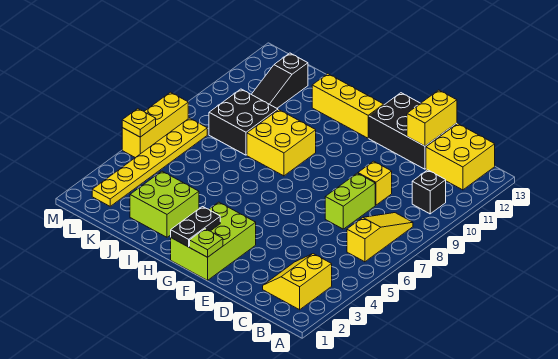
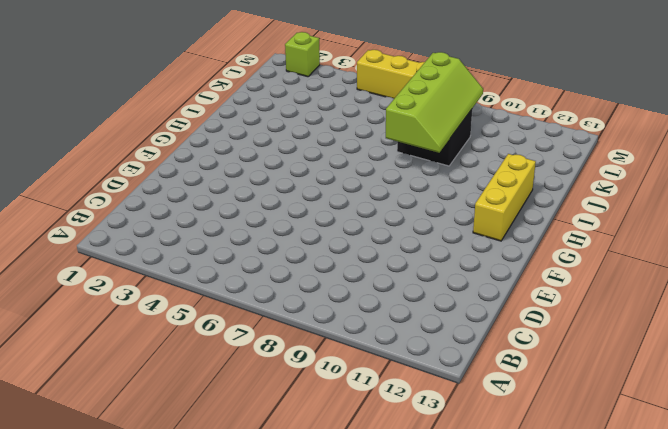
lime 2x4 slope [386,52,483,153] -> none
lime 1x1 brick [285,32,320,77] -> none
none -> yellow 2x2 slope [263,254,332,310]
none -> yellow 1x3 slope [347,213,413,262]
none -> black 1x1 brick [412,170,446,214]

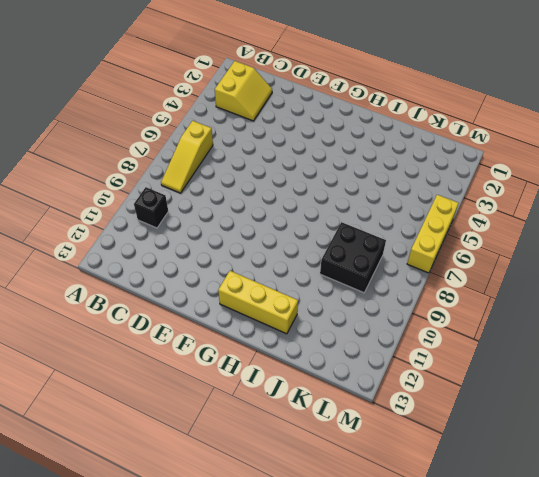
none -> yellow 2x2 brick [426,124,495,190]
none -> lime 1x2 brick [325,173,375,229]
none -> yellow 1x1 brick [358,161,392,205]

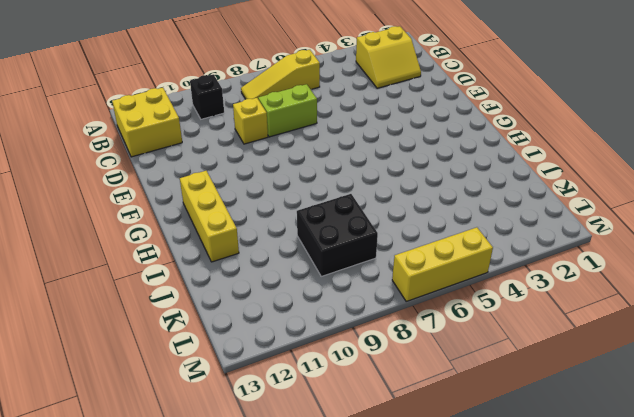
none -> black 2x3 brick [369,93,457,169]
none -> lime 2x3 brick [171,202,256,280]
none -> yellow 2x2 brick [247,110,316,176]

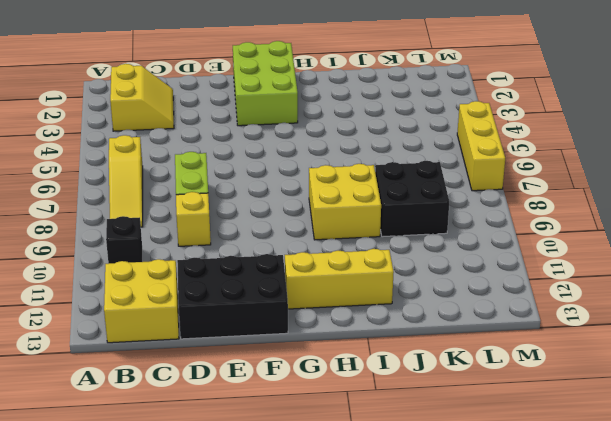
none -> lime 2x2 brick [130,171,199,237]
none -> black 1x3 slope [252,53,308,108]
none -> yellow 1x6 plate [92,118,207,206]

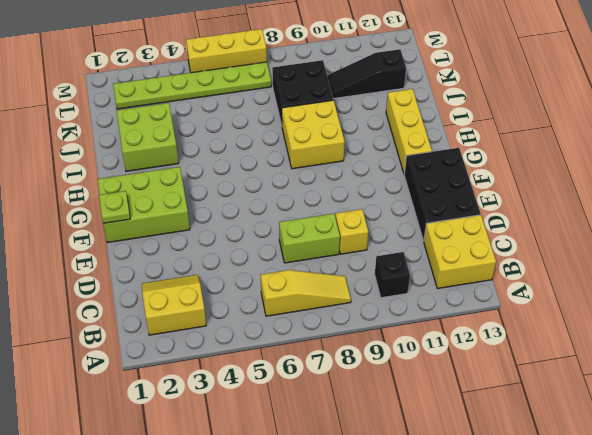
lime 1x6 plate [113,62,271,109] -> yellow 1x6 plate [92,118,207,206]
none -> yellow 1x2 brick [407,90,457,146]
none -> black 1x2 plate [171,207,220,247]
none -> yellow 1x1 plate [122,109,156,137]

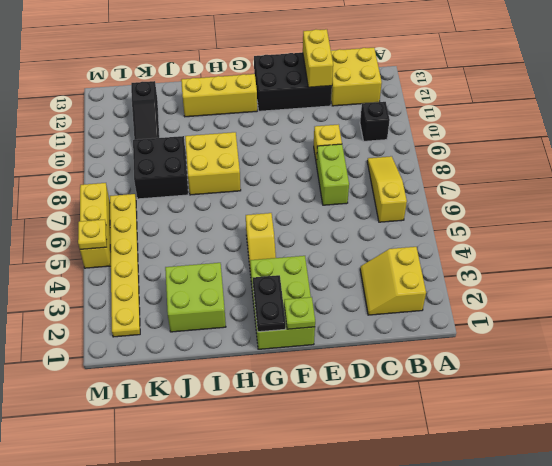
yellow 1x2 slope [246,213,276,275] -> none

